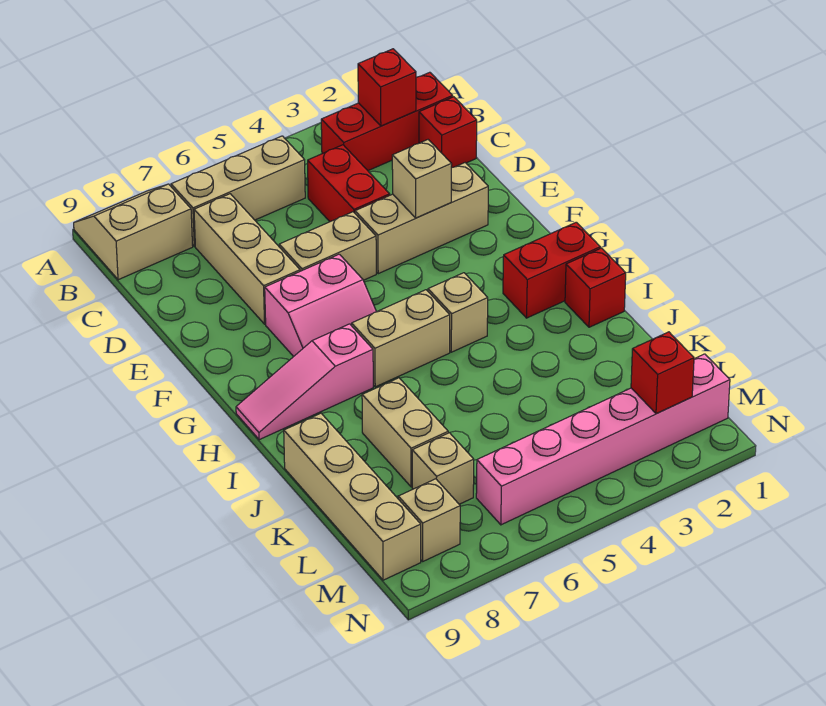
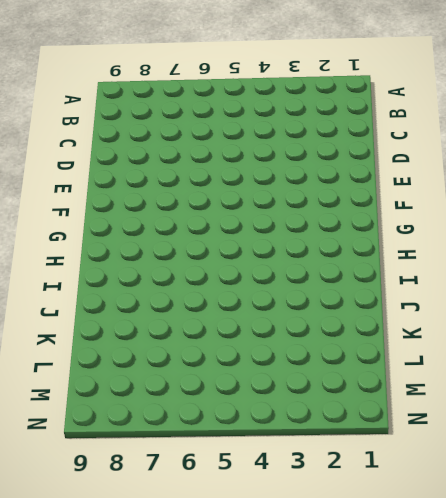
none -> tan 2x2 slope [74,184,193,280]
none -> red 1x3 brick [321,72,453,171]
none -> tan 1x3 brick [171,136,305,246]

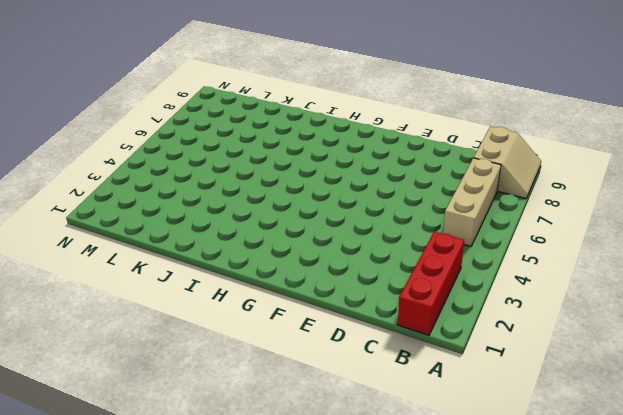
none -> red 1x1 brick [419,97,477,168]
none -> red 1x2 brick [308,145,390,222]
none -> tan 1x3 brick [194,194,300,324]

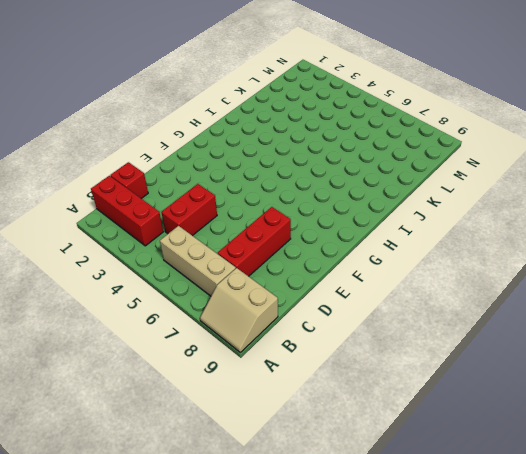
red 1x3 brick [218,207,291,276] -> tan 1x3 brick [194,194,300,324]
none -> tan 1x3 brick [355,163,488,274]
none -> tan 1x2 brick [279,212,376,280]
none -> pink 2x2 slope [265,254,376,357]

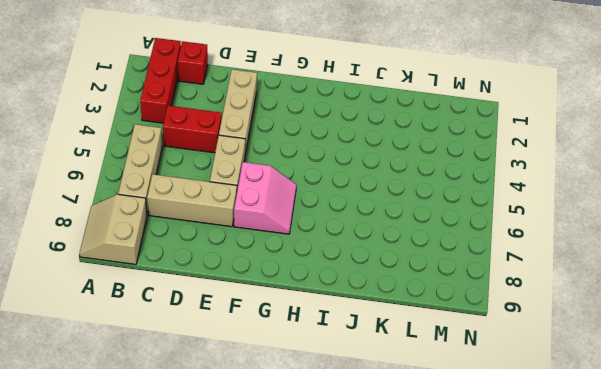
none -> red 1x2 brick [503,222,600,318]
none -> tan 1x1 brick [428,273,488,352]
none -> tan 1x2 brick [352,290,450,387]

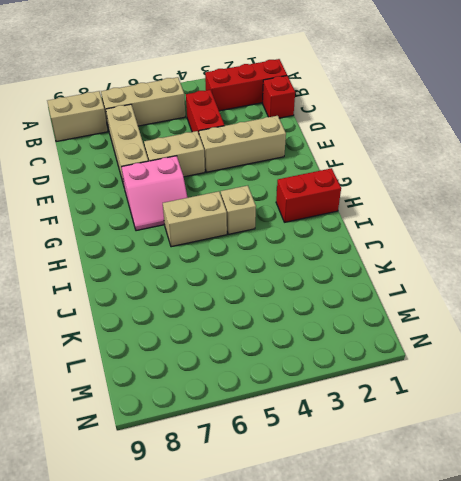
none -> pink 1x3 slope [236,324,373,440]
none -> red 1x1 brick [565,248,626,327]
none -> tan 1x2 brick [362,378,448,487]

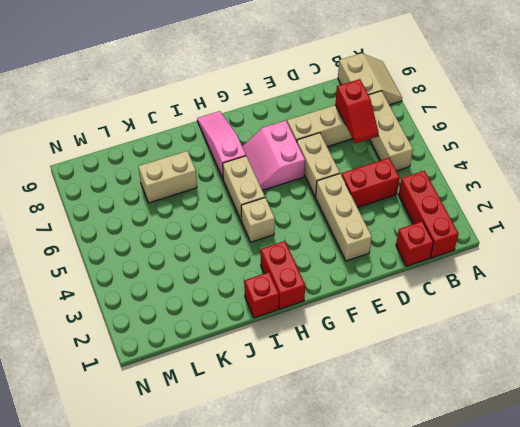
red 1x2 slope [335,79,379,143] -> none
none -> tan 1x4 brick [284,413,421,580]
none -> tan 1x1 brick [412,433,474,504]
none -> pink 1x6 brick [476,354,730,525]

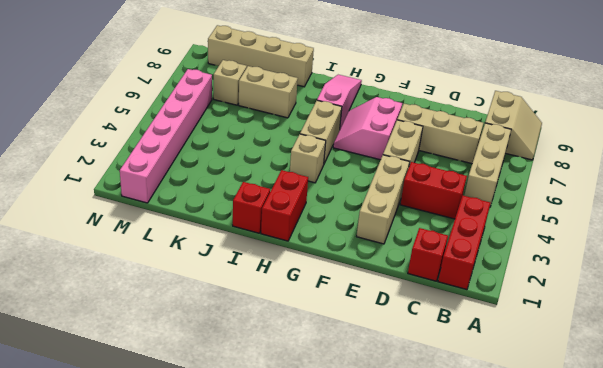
none -> tan 1x1 brick [398,479,460,561]
none -> red 1x1 brick [358,49,416,126]
none -> tan 1x1 brick [392,140,452,218]

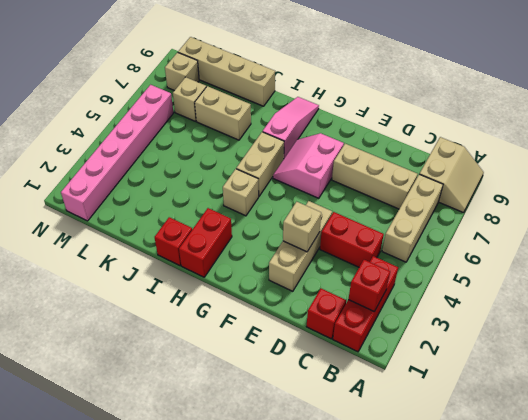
none -> tan 1x2 brick [279,212,376,280]
none -> red 1x1 brick [631,332,694,414]

